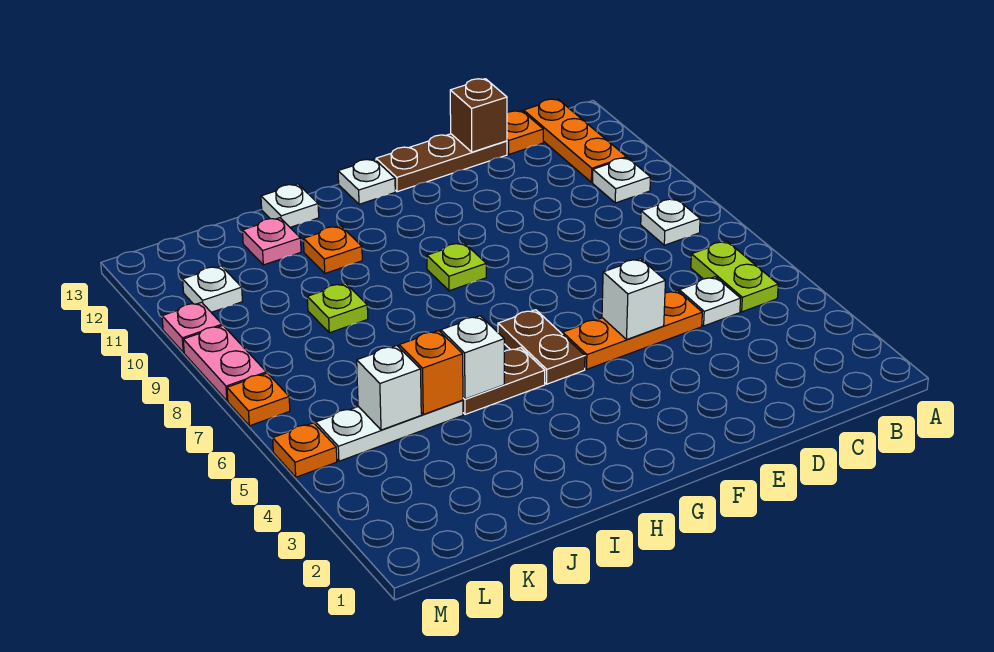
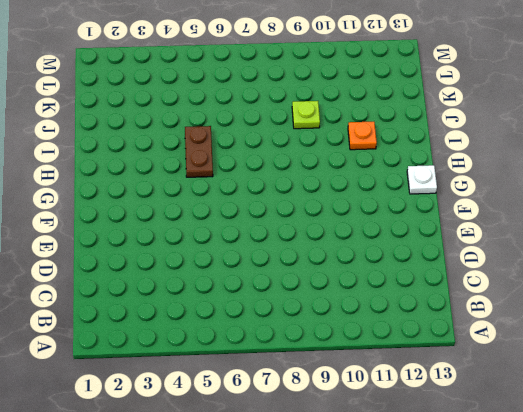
none -> lime 1x2 plate [691,241,778,312]
none -> white 1x1 plate [641,199,700,245]
none -> white 1x1 plate [593,158,650,203]

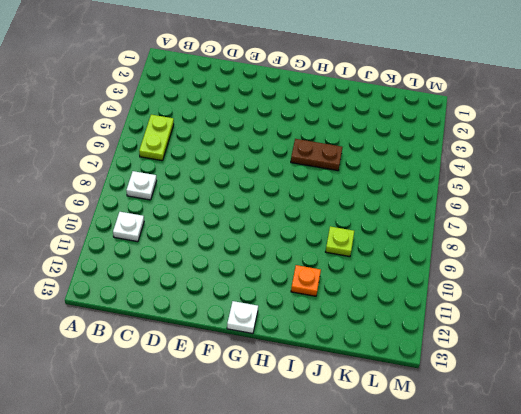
none -> orange 1x3 plate [524,99,626,182]
none -> white 1x1 plate [679,277,741,326]
none -> orange 1x1 plate [507,111,543,154]

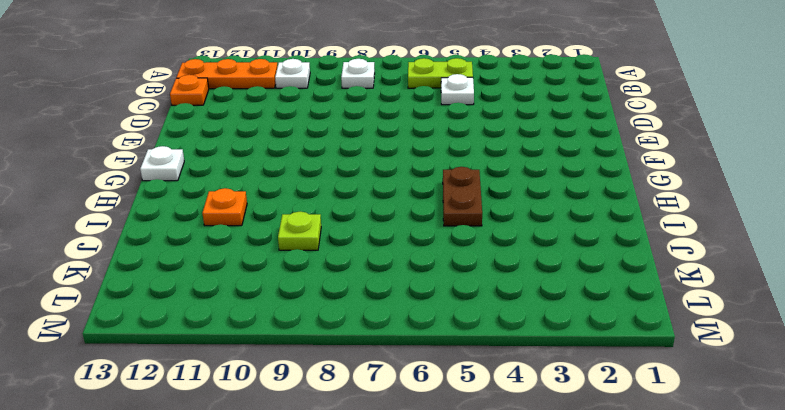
none -> orange 1x3 plate [563,291,702,369]
none -> brown 1x3 plate [376,134,507,192]
none -> brown 1x2 plate [498,310,585,384]

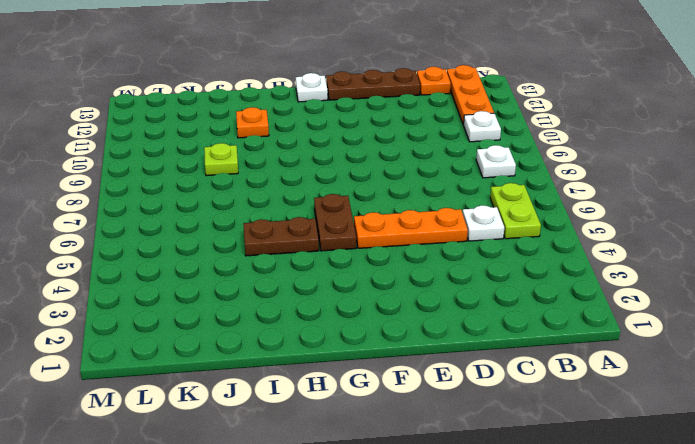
none -> lime 1x1 plate [427,243,486,291]
none -> white 1x1 plate [261,184,319,227]
none -> white 1x3 plate [316,400,463,461]

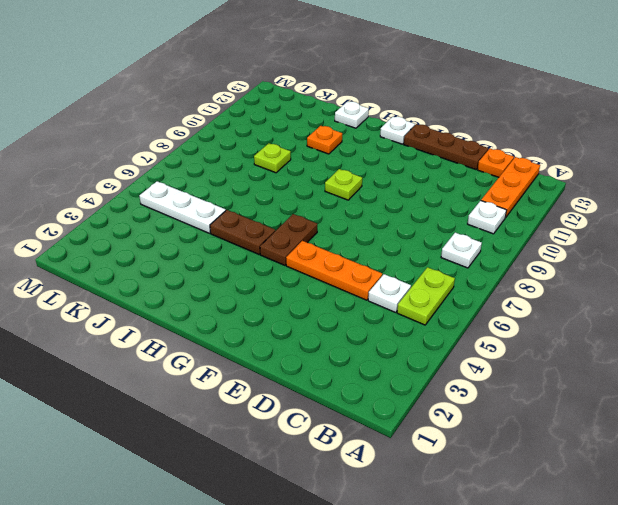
none -> pink 1x1 plate [242,218,301,265]
none -> white 1x1 plate [183,266,243,312]
none -> orange 1x1 plate [273,423,337,477]

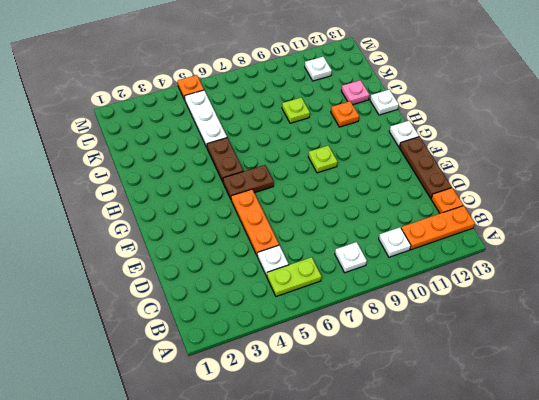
none -> orange 1x1 plate [227,373,290,426]
none -> pink 1x2 plate [183,326,266,401]
none -> pink 1x1 plate [162,302,222,352]

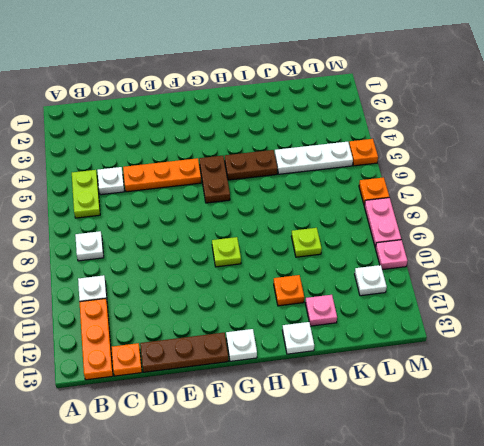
none -> brown 1x1 brick [450,79,507,152]
none -> white 1x1 brick [602,259,665,339]
none -> white 1x1 brick [441,316,504,399]

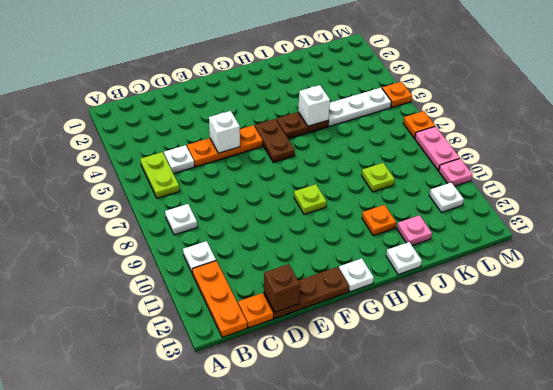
none -> orange 1x1 brick [399,331,463,414]
none -> white 1x1 brick [357,346,421,430]

